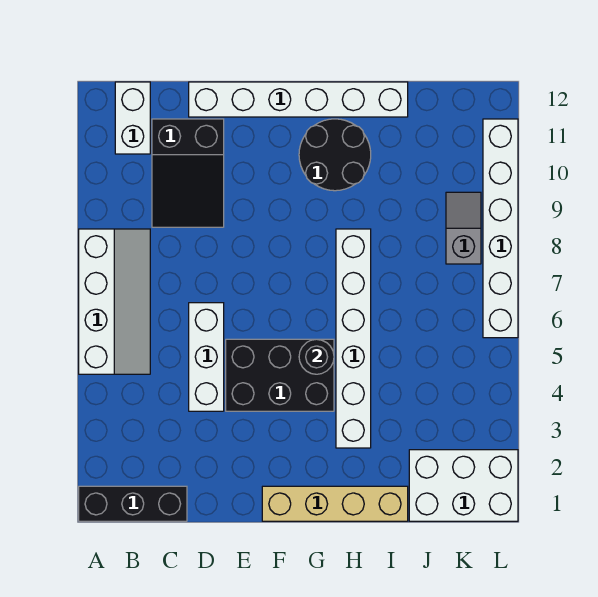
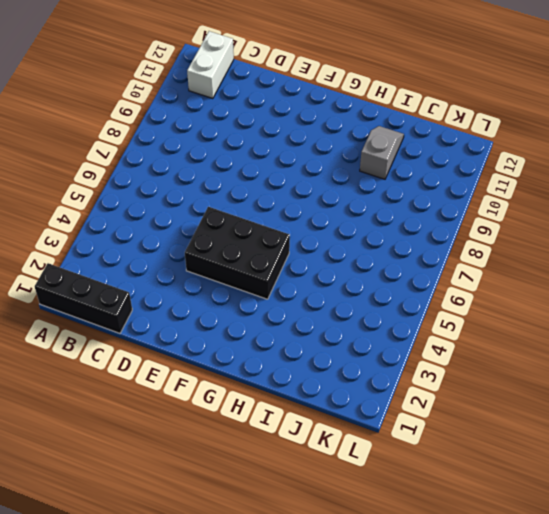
grey 1x2 slope [360,126,404,179] -> grey 1x2 slope moved to [446,192,481,264]
none -> white 2x4 slope [79,229,150,374]
none -> black 2x3 slope [152,119,224,227]
none -> white 1x3 brick [189,303,224,411]

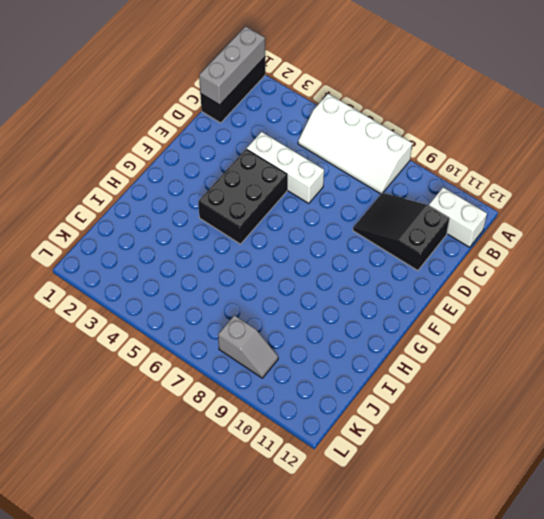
grey 1x3 brick [199,26,265,105] -> none
none -> white 1x6 brick [189,82,408,117]
none -> tan 1x4 brick [262,486,408,521]
none -> black 2x2 round brick [299,119,371,191]

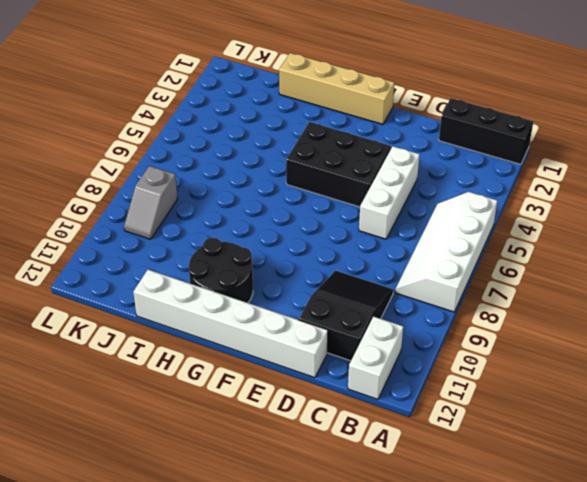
none -> white 1x6 brick [336,229,371,448]
none -> white 2x3 brick [409,450,518,521]
none -> white 1x6 brick [483,119,518,338]

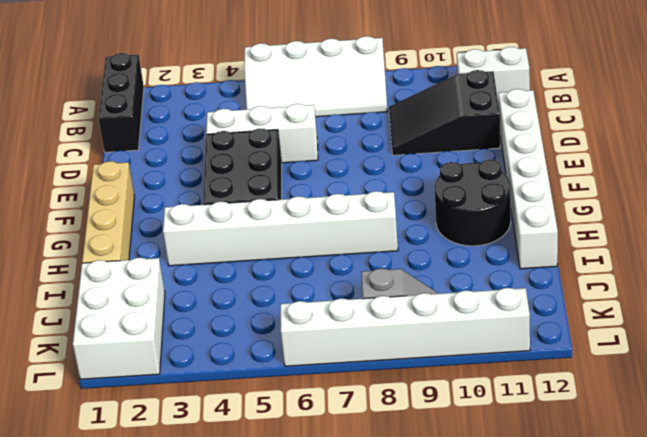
none -> black 1x1 round brick [299,339,334,374]

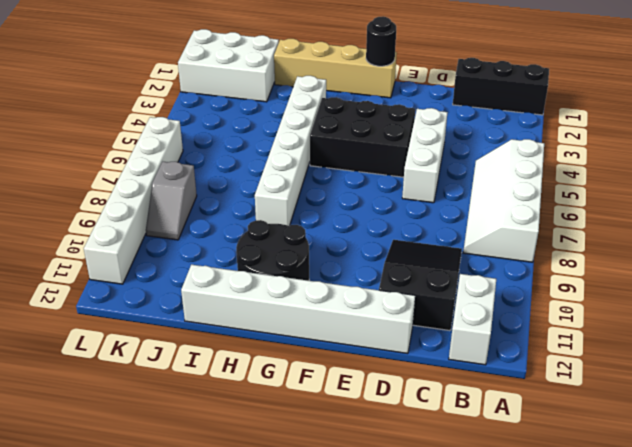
black 1x1 round brick [366,16,396,66] -> black 1x1 round brick moved to [299,339,334,374]

